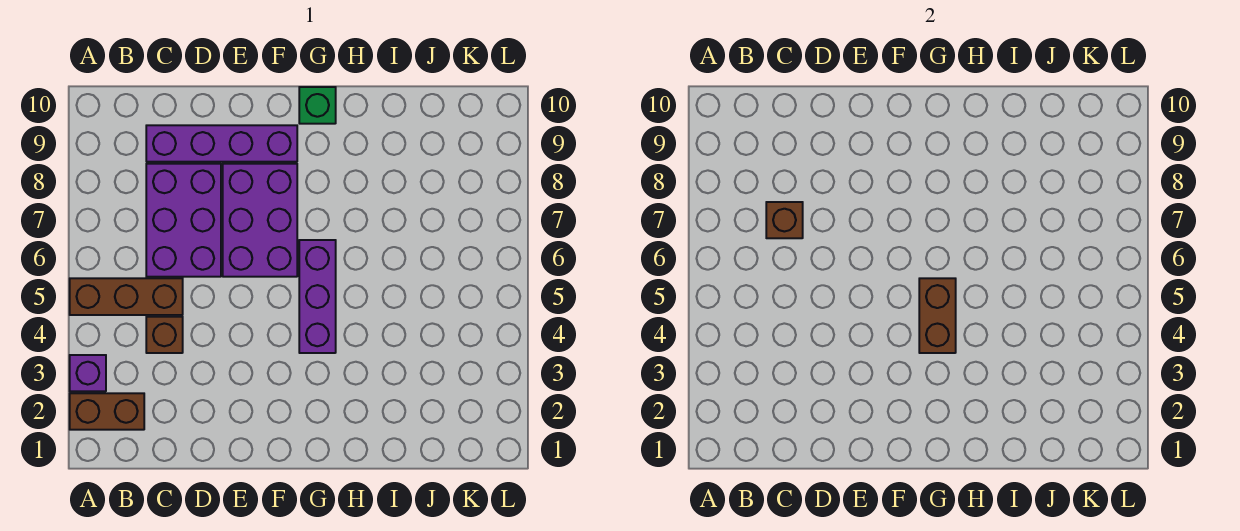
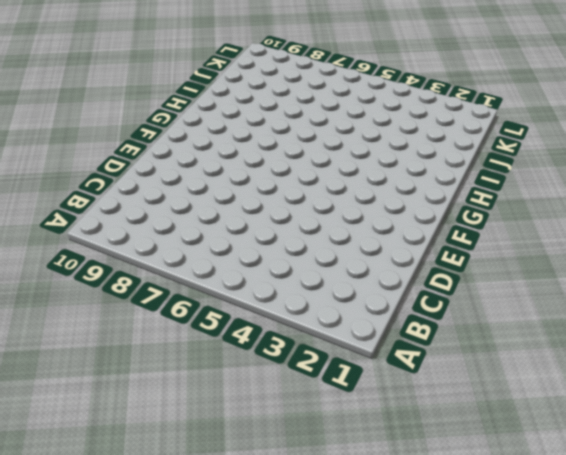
none -> brown 1x2 brick [70,393,144,430]
none -> purple 1x1 brick [70,355,106,391]

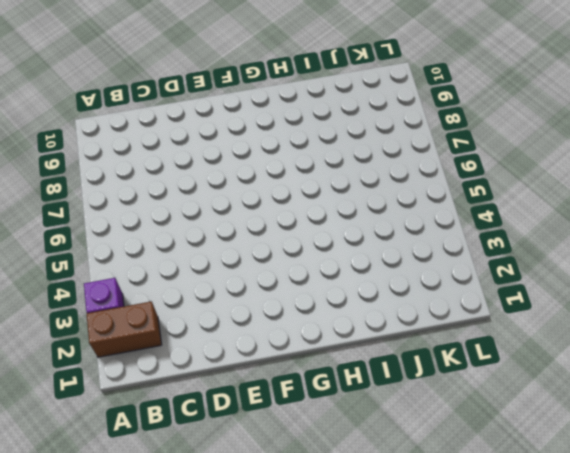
none -> brown 1x3 brick [70,278,183,315]
none -> brown 1x1 brick [146,317,183,353]

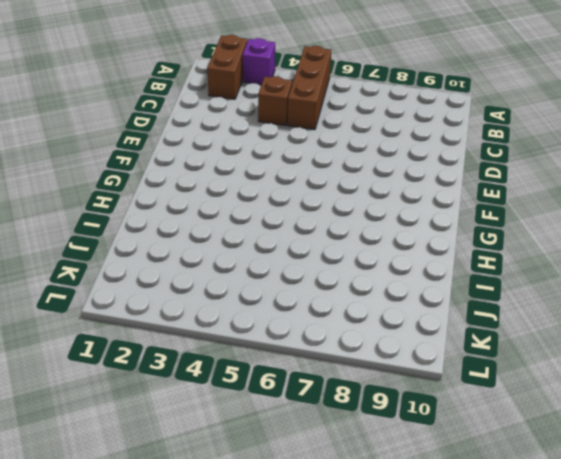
none -> purple 2x3 brick [146,164,221,277]
none -> purple 1x4 brick [146,125,297,162]

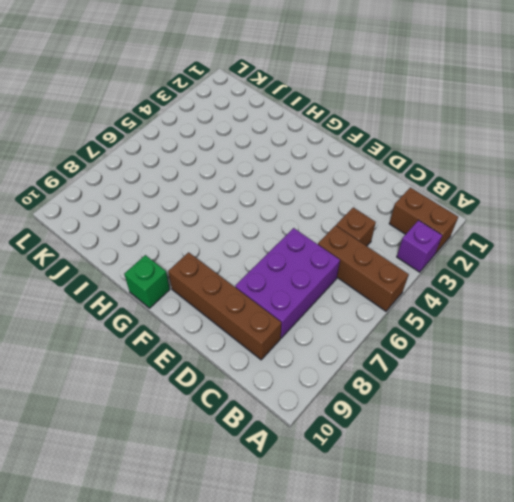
brown 1x4 brick [168,252,281,360] -> purple 1x4 brick [146,125,297,162]
none -> purple 2x3 brick [223,164,297,277]
none -> purple 1x3 brick [299,240,336,353]

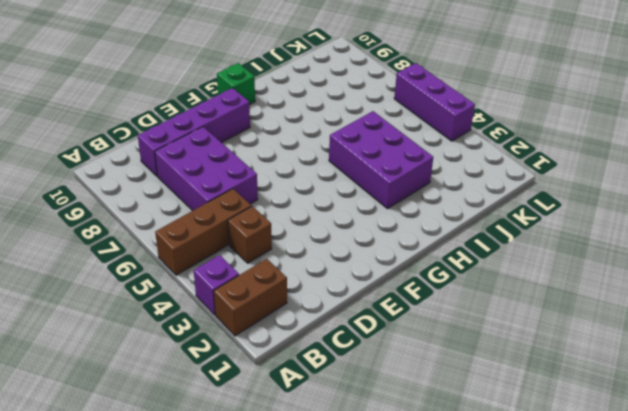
purple 2x3 brick [329,111,433,209] -> purple 2x3 brick moved to [223,164,297,277]
purple 1x3 brick [394,63,475,141] -> purple 1x3 brick moved to [299,240,336,353]
none -> brown 1x1 brick [766,202,803,238]
none -> brown 1x2 brick [919,278,956,353]

